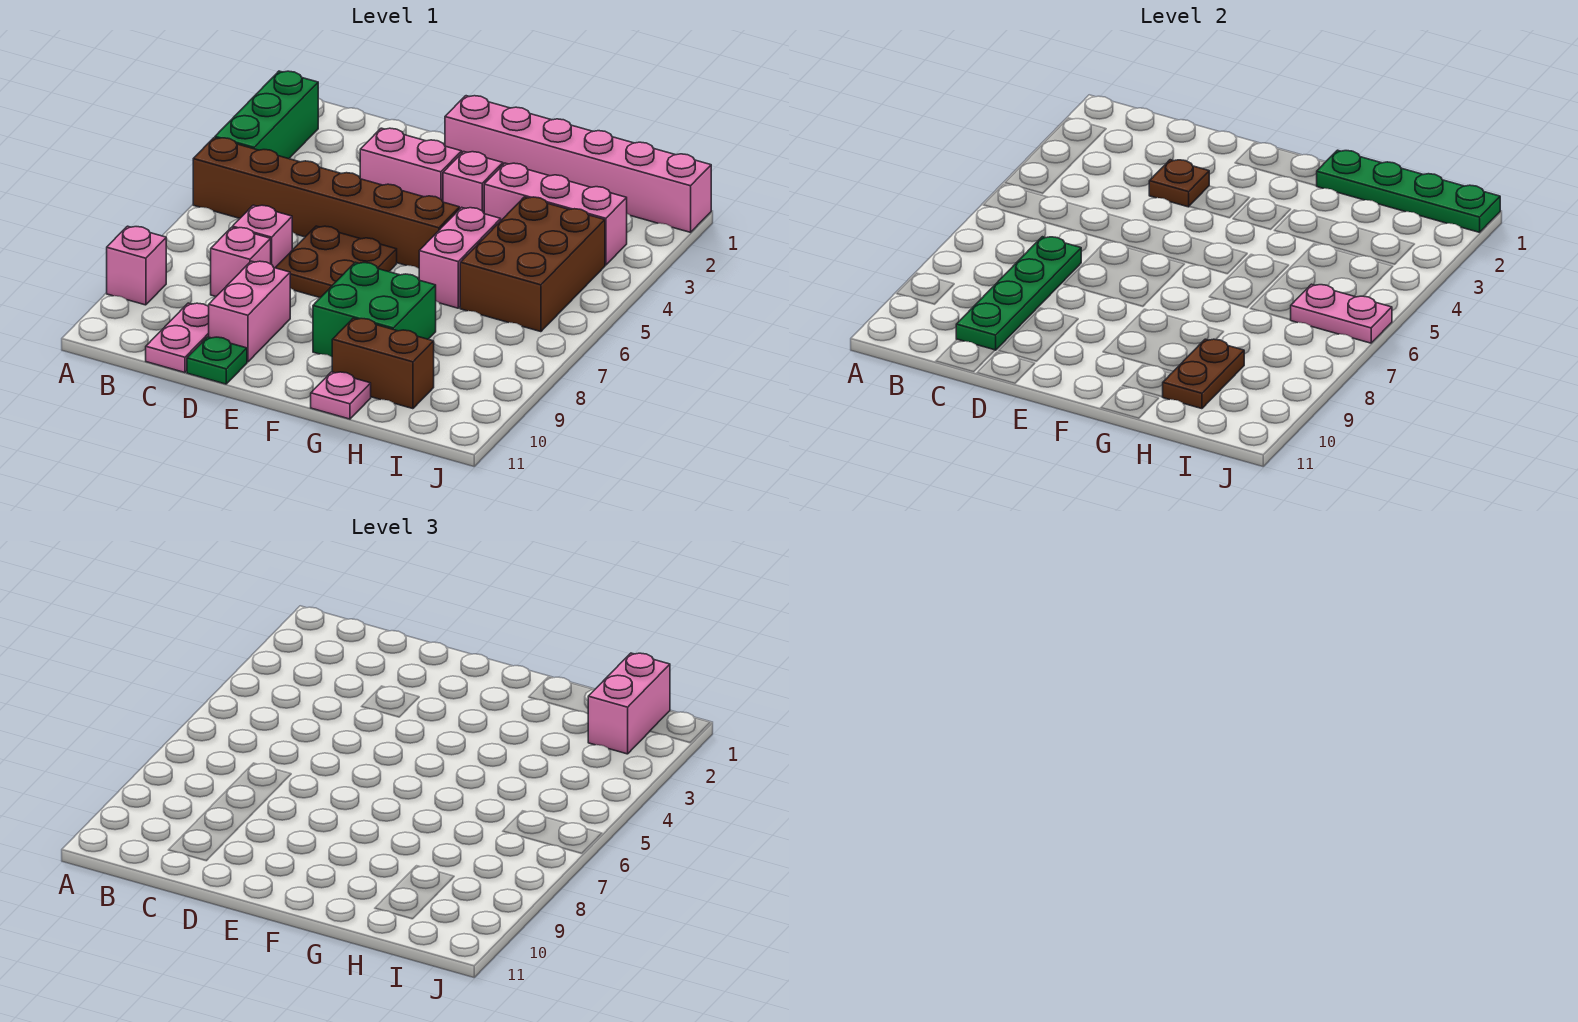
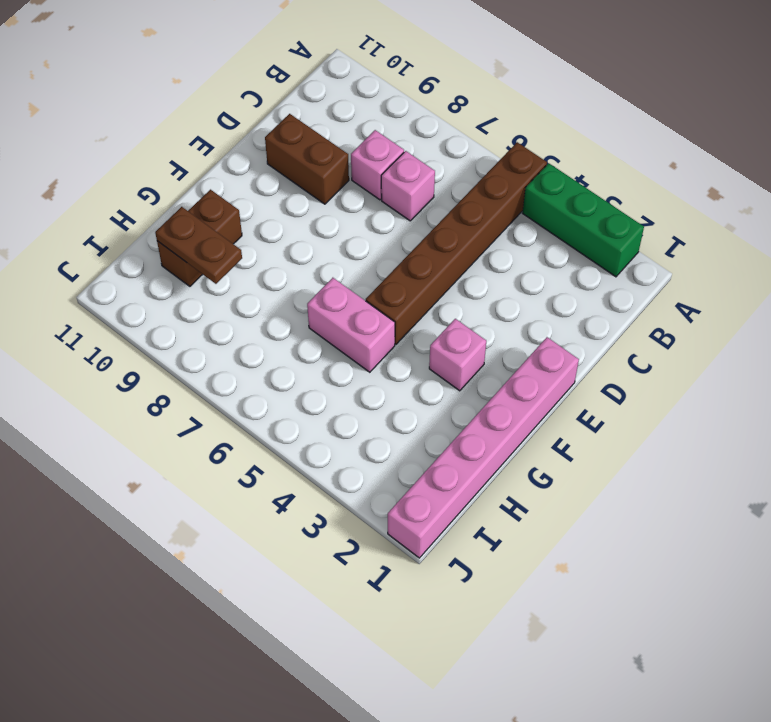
brown 1x2 brick [265,114,349,204] -> pink 1x2 brick [209,261,290,362]
none -> pink 1x1 brick [107,226,166,305]
none -> pink 1x2 plate [146,303,209,373]
none -> pink 1x2 brick [360,128,462,201]

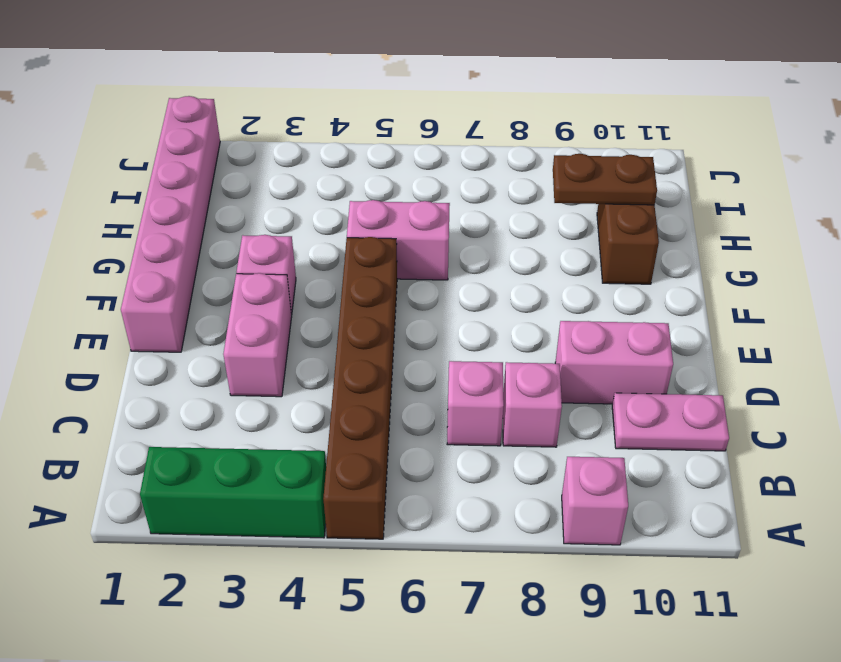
none -> brown 2x2 plate [276,226,397,298]
none -> green 1x1 plate [187,337,247,384]
none -> green 2x2 brick [313,262,436,357]

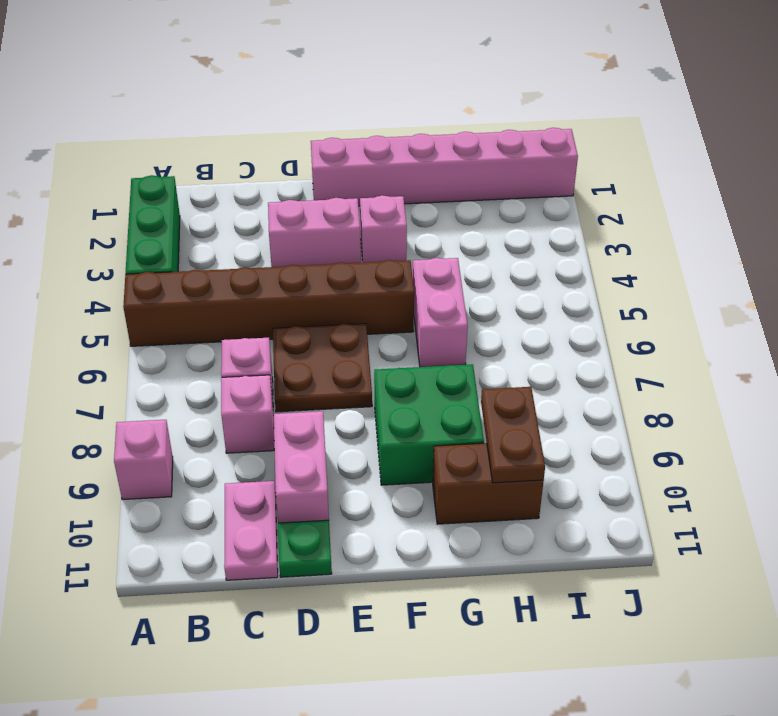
none -> pink 1x3 brick [484,163,627,265]
none -> pink 1x1 plate [311,372,371,419]
none -> brown 2x3 brick [460,197,605,332]

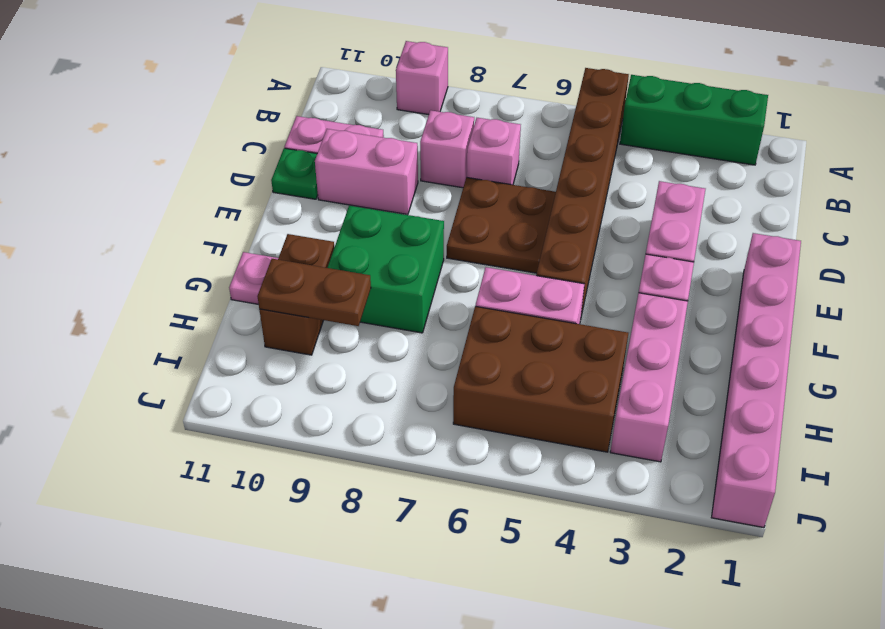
none -> green 1x4 plate [956,237,1081,350]
none -> brown 1x1 plate [1149,160,1209,207]
none -> green 1x4 plate [1317,150,1500,232]

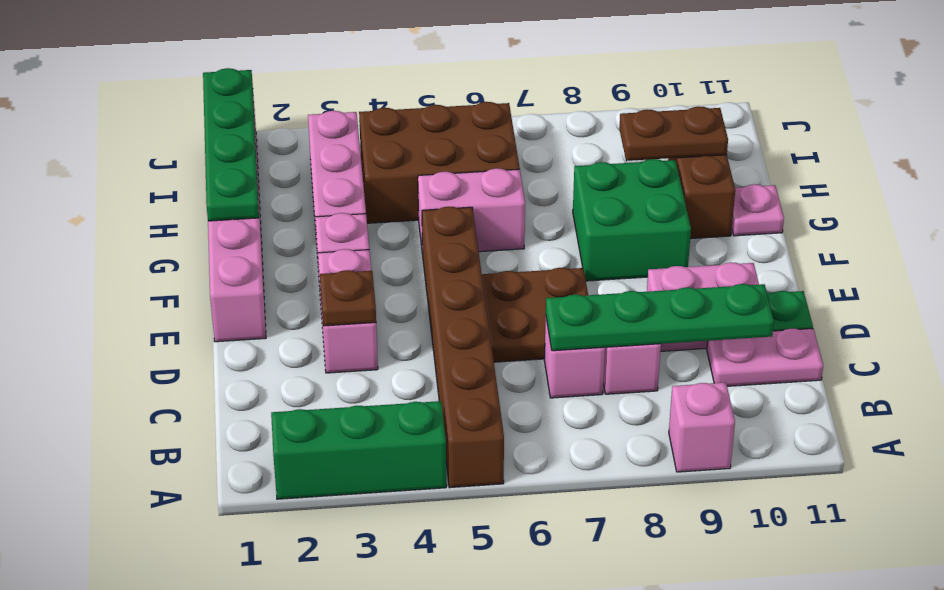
none -> pink 1x2 plate [1291,284,1392,343]
none -> pink 1x2 brick [588,653,670,754]

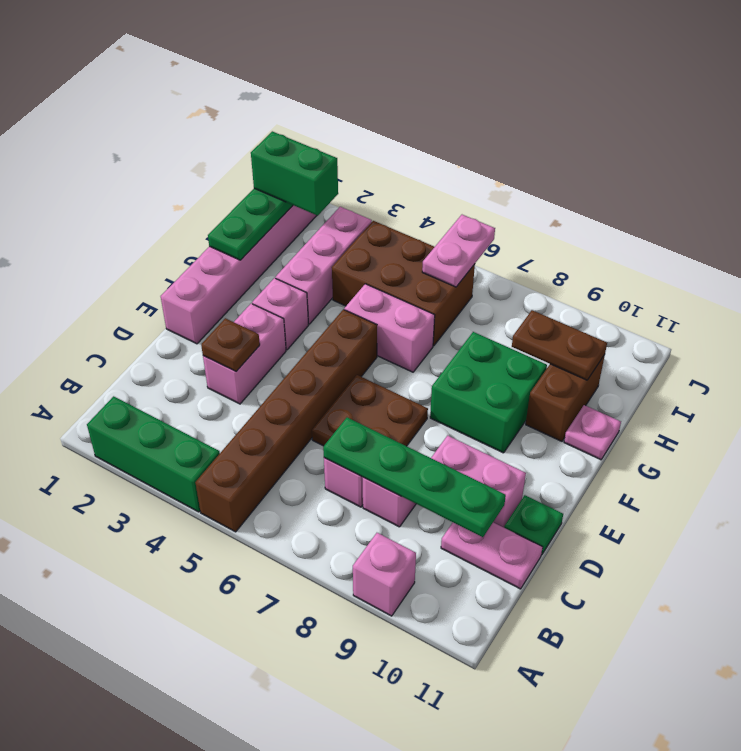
green 1x2 brick [251,131,338,215] -> pink 1x2 brick [588,653,670,754]

